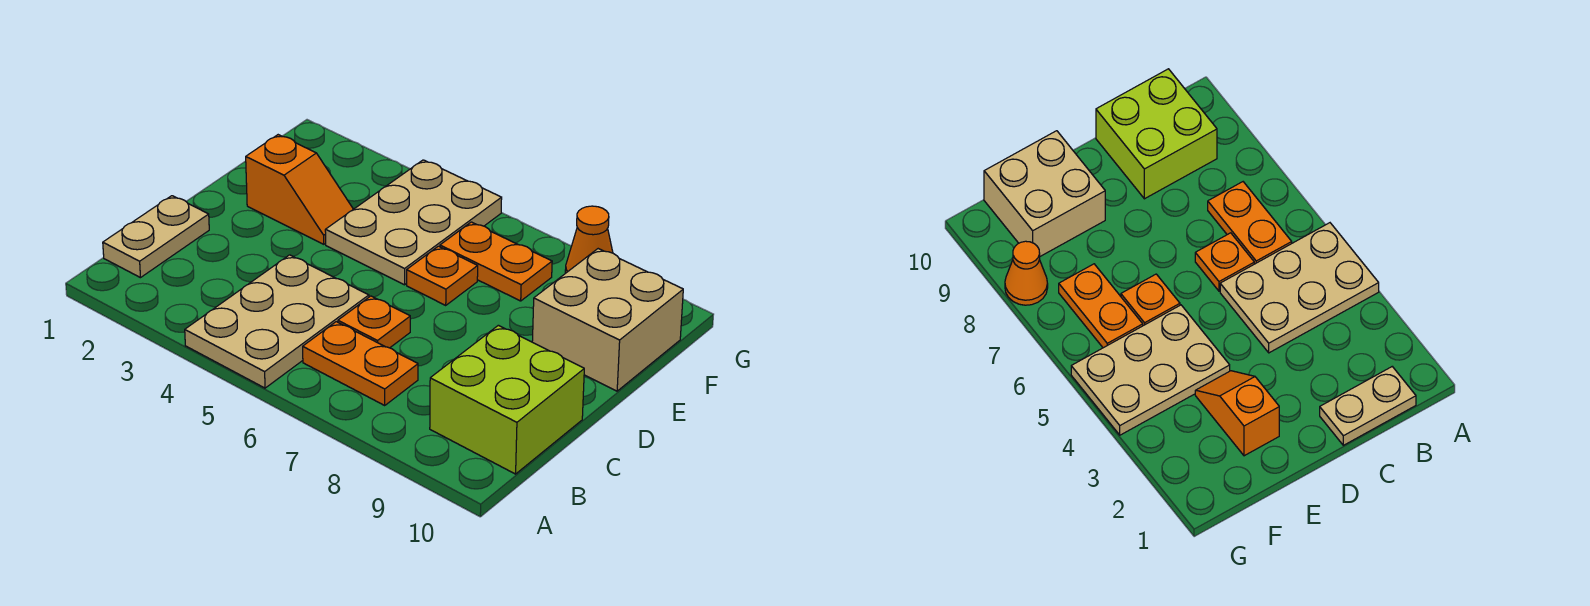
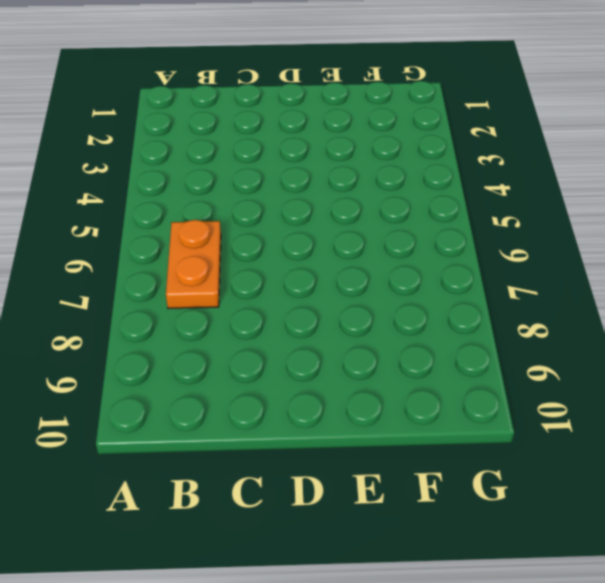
none -> tan 2x3 plate [185,255,369,388]
none -> tan 1x2 plate [103,196,209,278]

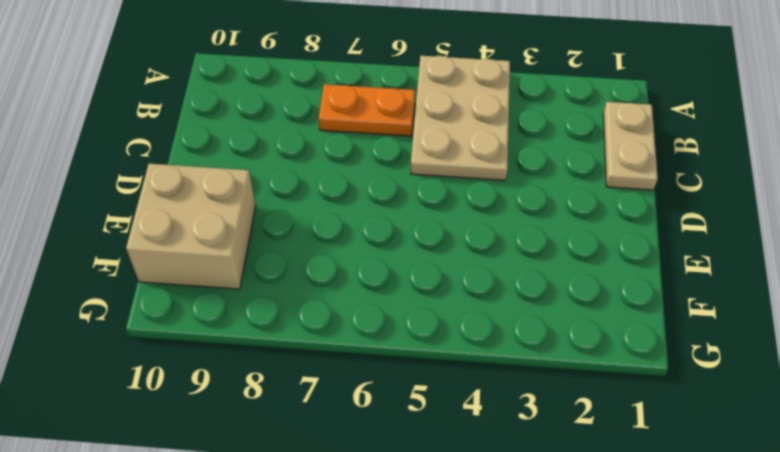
none -> lime 2x2 brick [430,325,584,474]
none -> orange 1x1 plate [338,296,410,348]

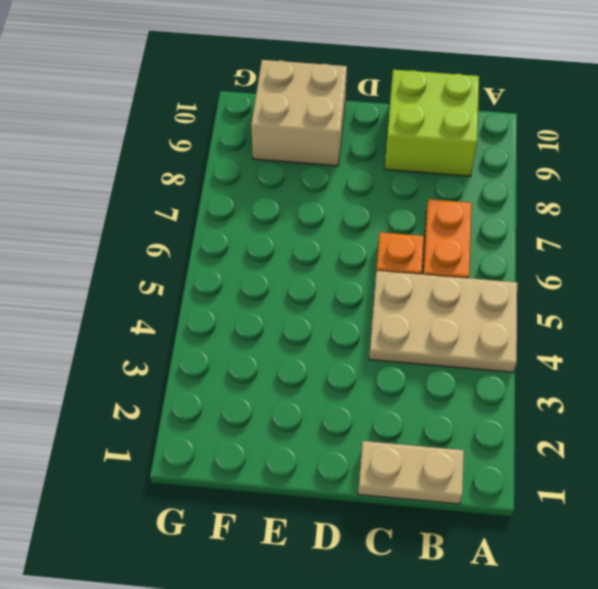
none -> orange 1x2 slope [246,135,353,244]
none -> tan 2x3 plate [325,160,502,285]

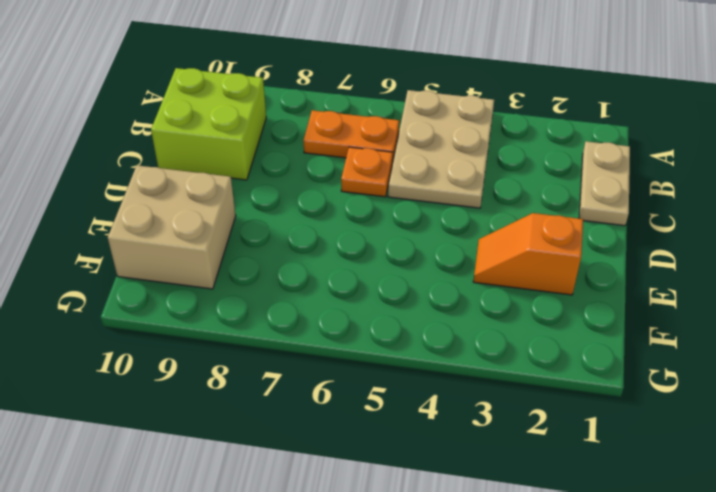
none -> tan 2x3 plate [325,160,502,285]
none -> orange 1x1 plate [407,246,478,305]

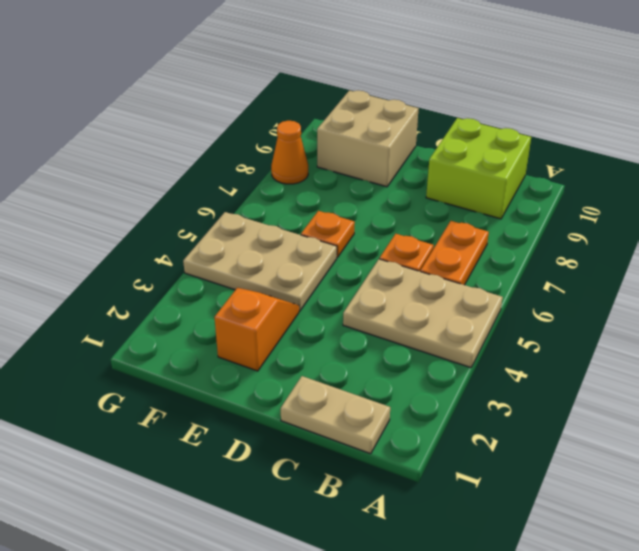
none -> orange 1x2 plate [440,222,552,301]

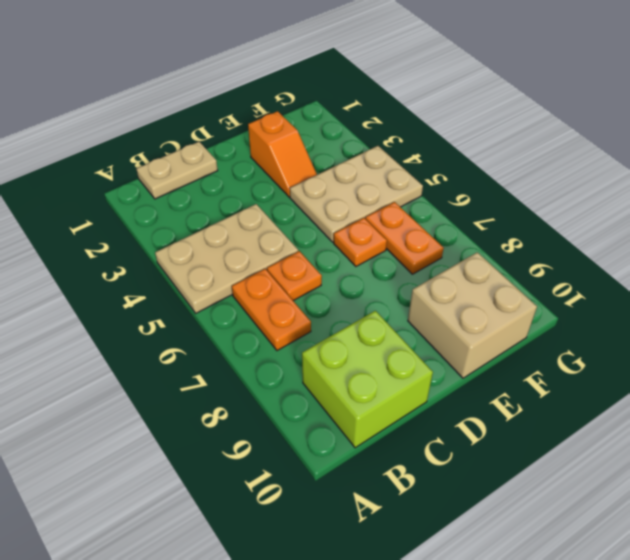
none -> orange 1x1 cone [565,206,613,273]

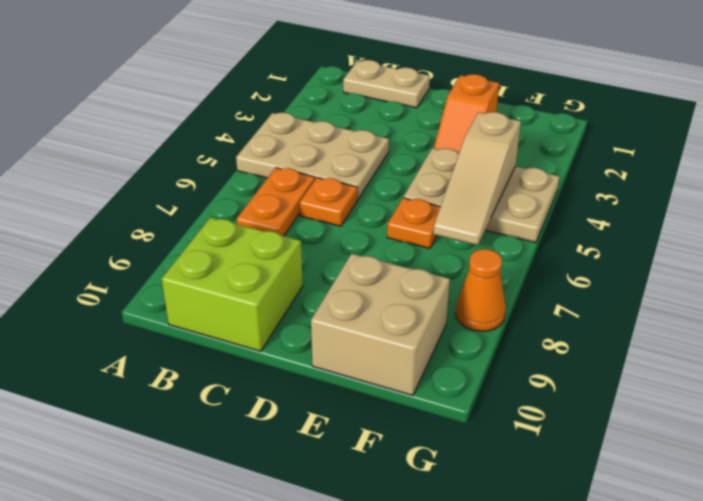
tan 1x3 slope [433,112,521,245] -> none
none -> orange 1x2 plate [440,222,552,301]

